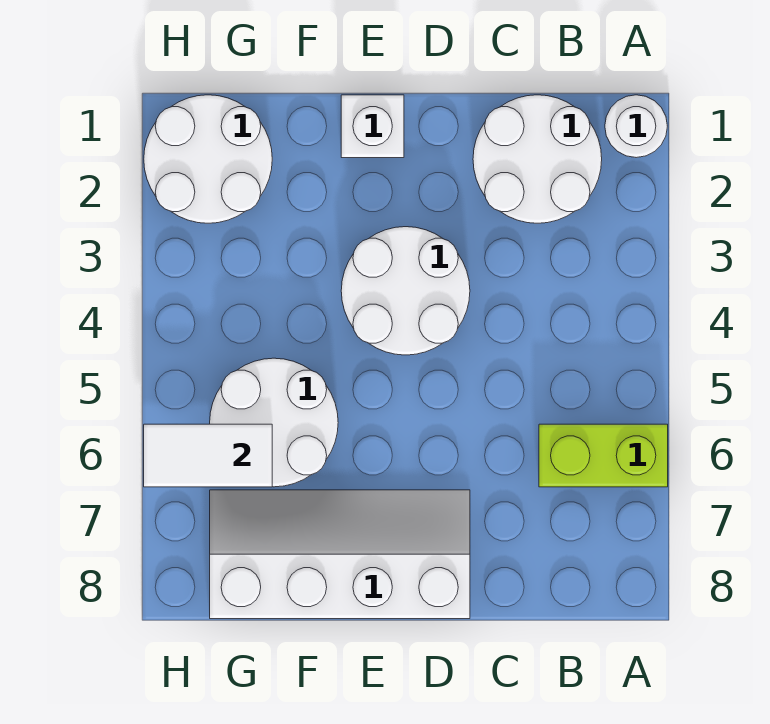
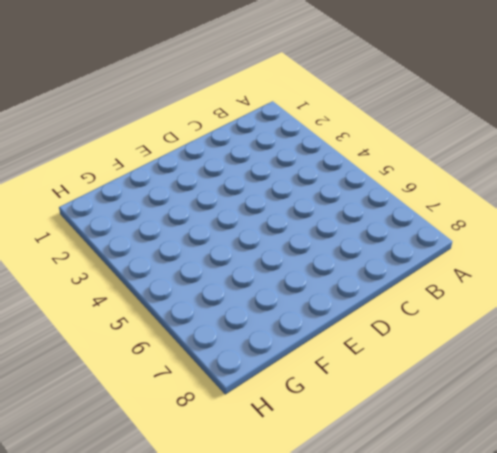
none -> white 1x1 round brick [605,95,667,158]
none -> lime 1x2 brick [539,424,668,487]

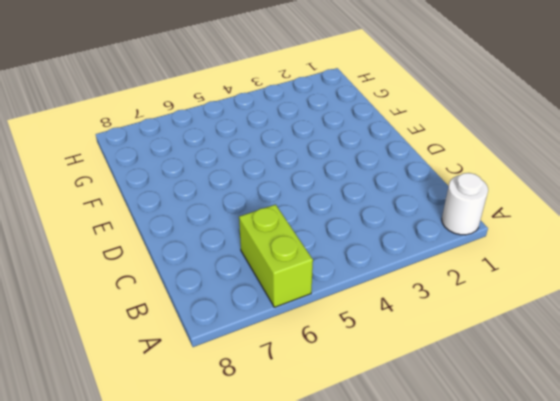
none -> white 2x2 round brick [473,95,602,223]
none -> white 2x2 round brick [341,227,470,355]

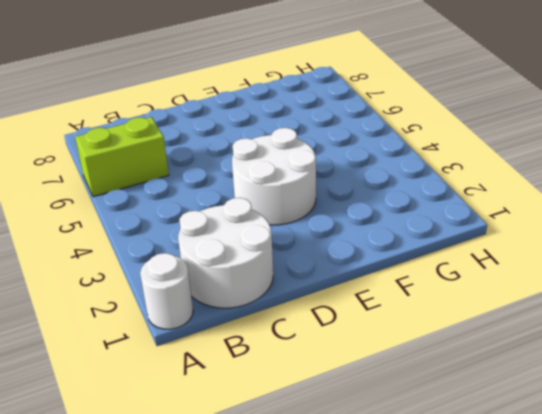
none -> white 2x4 slope [210,490,470,619]
none -> white 1x1 brick [341,95,404,158]

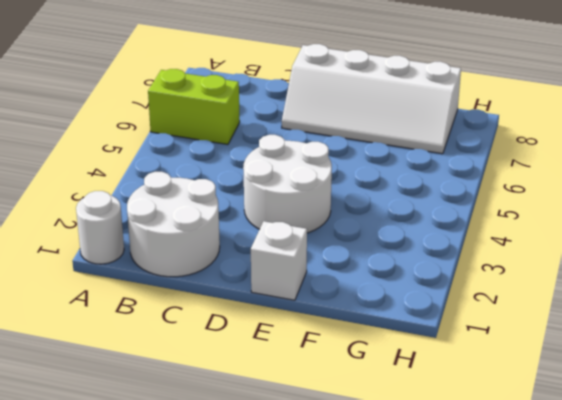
none -> white 2x2 round brick [210,358,338,487]
none -> white 2x2 round brick [144,95,272,223]

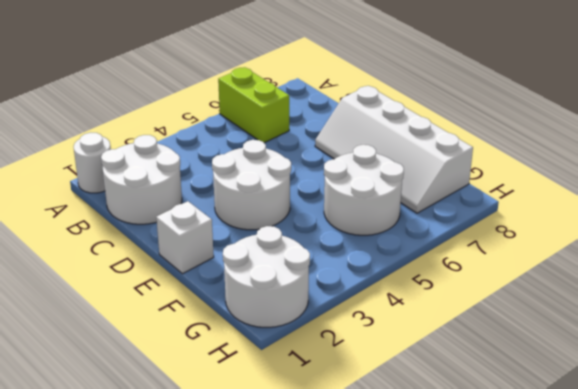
none -> white 1x2 tile [144,424,272,487]

